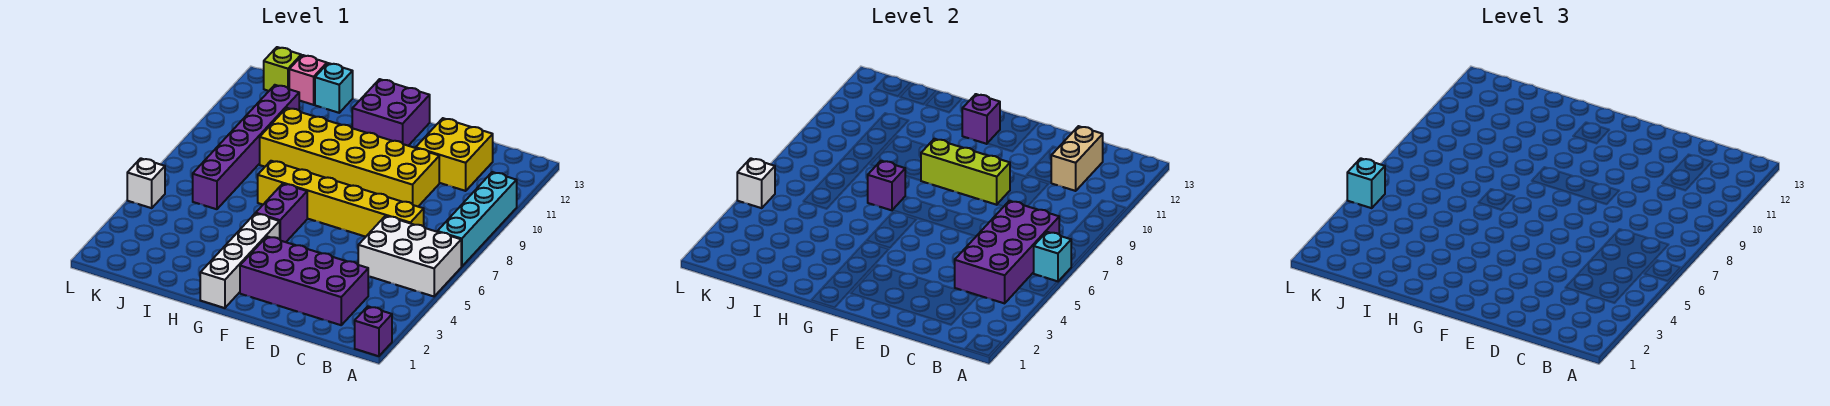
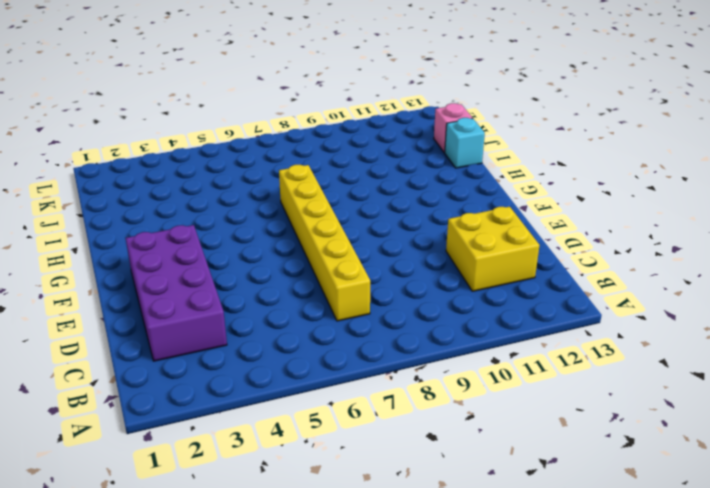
none -> purple 1x1 brick [355,307,392,356]
none -> white 2x3 brick [358,216,461,296]
none -> cyan 1x4 brick [437,172,517,267]

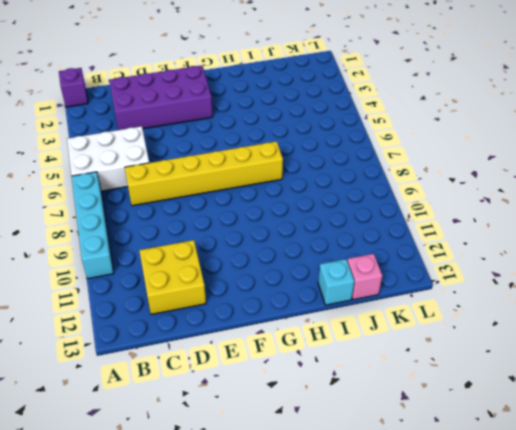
none -> yellow 2x6 brick [260,108,439,206]
none -> purple 2x2 brick [352,79,430,146]
none -> white 1x4 brick [200,213,280,308]

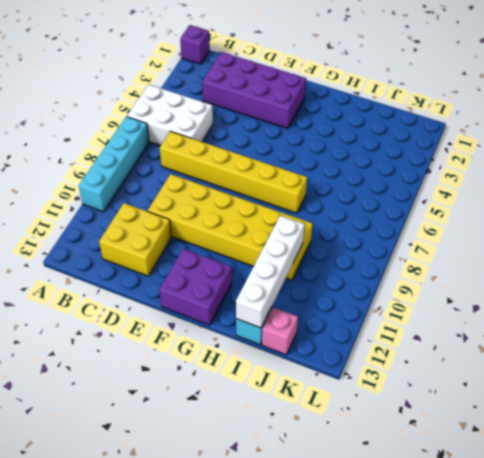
white 1x4 brick [236,216,305,328] -> white 1x4 brick moved to [200,213,280,308]
none -> purple 1x2 brick [256,184,307,242]
none -> purple 1x6 brick [193,85,299,209]
none -> lime 1x1 brick [264,47,301,91]

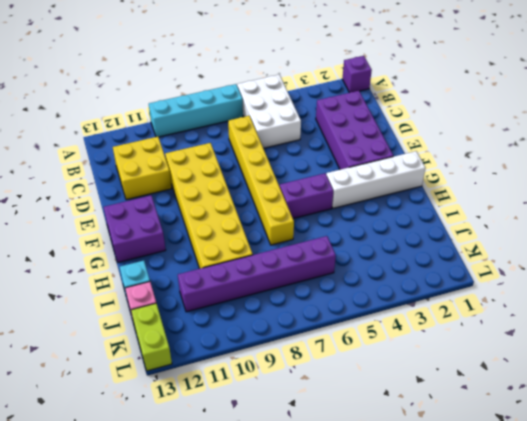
lime 1x2 brick [131,303,172,371] -> lime 1x1 brick [264,47,301,91]
none -> white 1x1 brick [127,158,165,208]
none -> cyan 1x1 brick [1034,232,1071,282]
none -> purple 2x4 brick [955,201,1059,303]

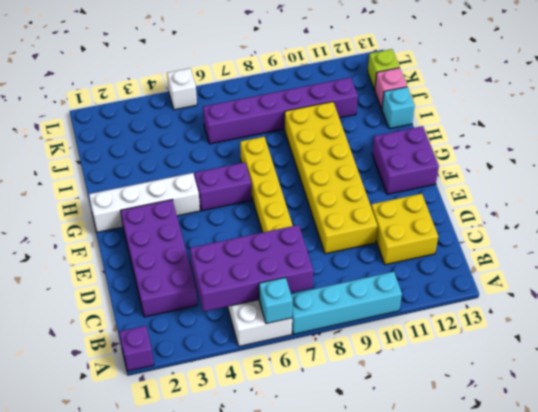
none -> tan 1x2 brick [1051,126,1103,191]
none -> lime 1x3 brick [921,139,1010,205]
none -> purple 1x1 brick [962,94,1000,144]

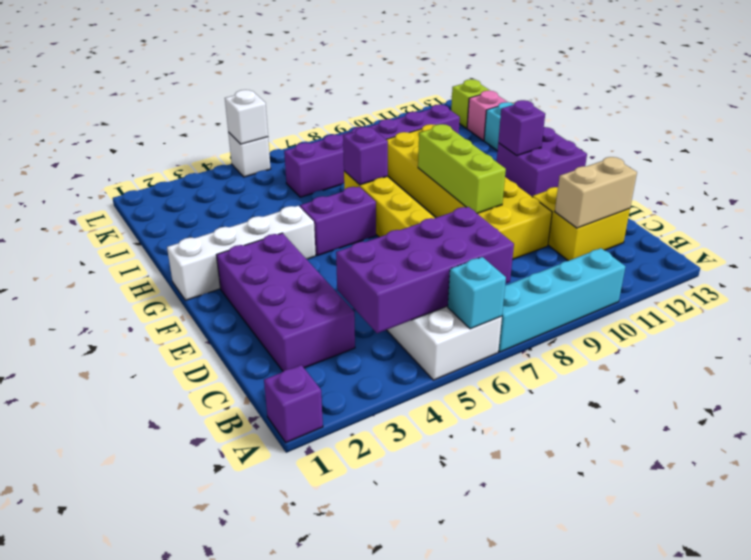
none -> cyan 1x1 brick [1347,158,1385,208]

